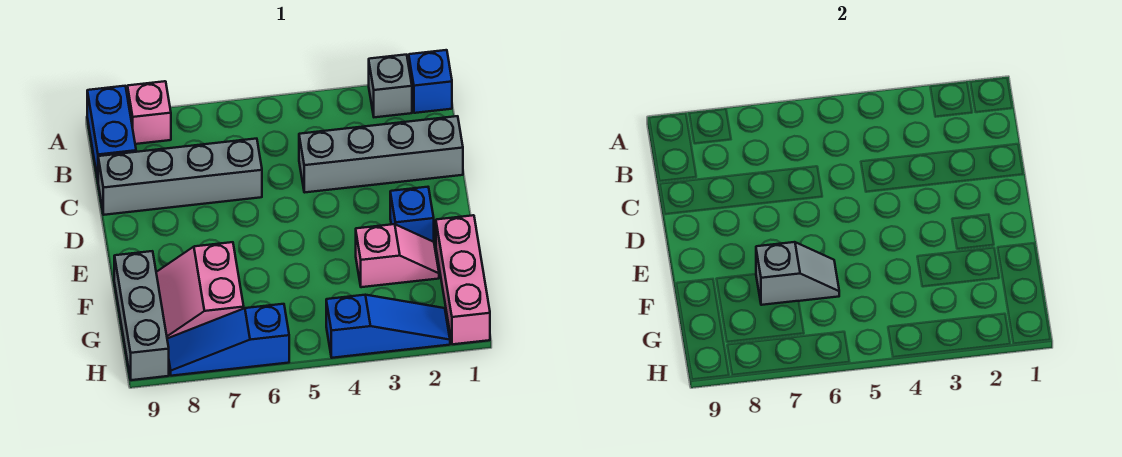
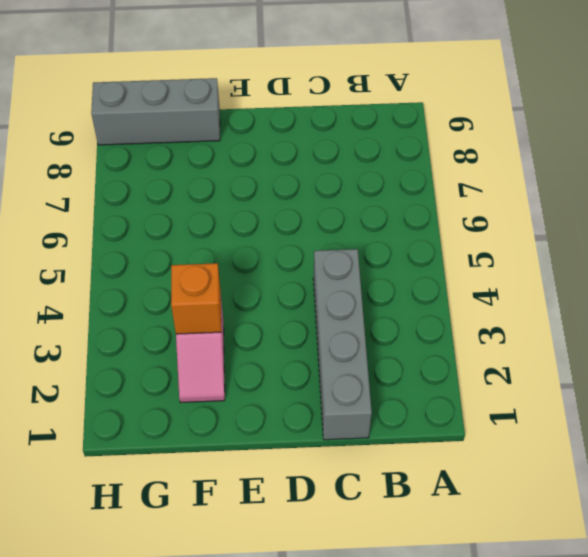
orange 1x1 brick [171,263,221,334] -> none
none -> blue 1x1 brick [409,50,452,113]
none -> grey 1x1 brick [369,55,412,117]
none -> pink 1x1 brick [128,81,171,144]

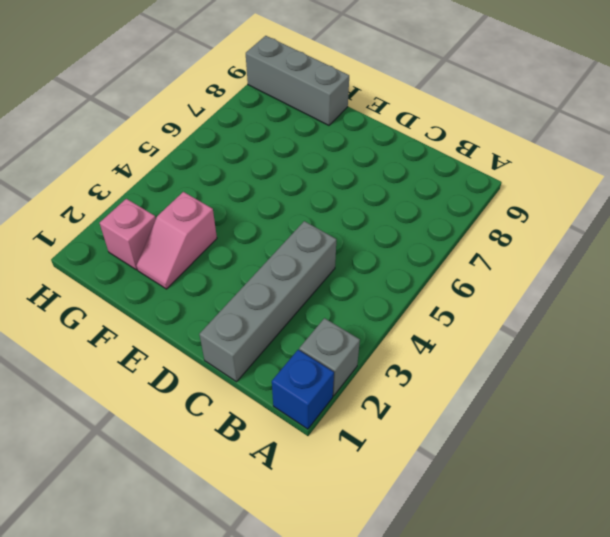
pink 1x1 brick [100,199,156,270] -> pink 1x1 brick moved to [128,81,171,144]
none -> blue 1x2 brick [87,86,136,179]
none -> grey 1x4 brick [98,139,262,215]
none -> blue 1x1 brick [390,187,434,242]

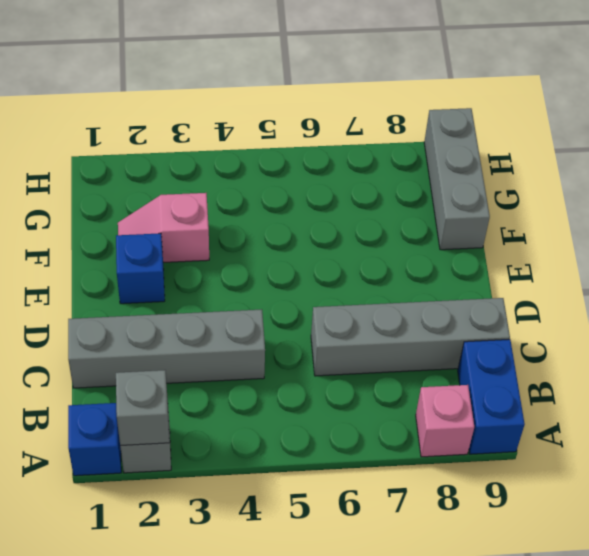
grey 1x1 brick [116,370,169,446] -> none
none -> pink 1x3 brick [436,215,490,344]
none -> pink 2x2 slope [156,242,244,338]
none -> blue 1x3 slope [326,295,450,358]

